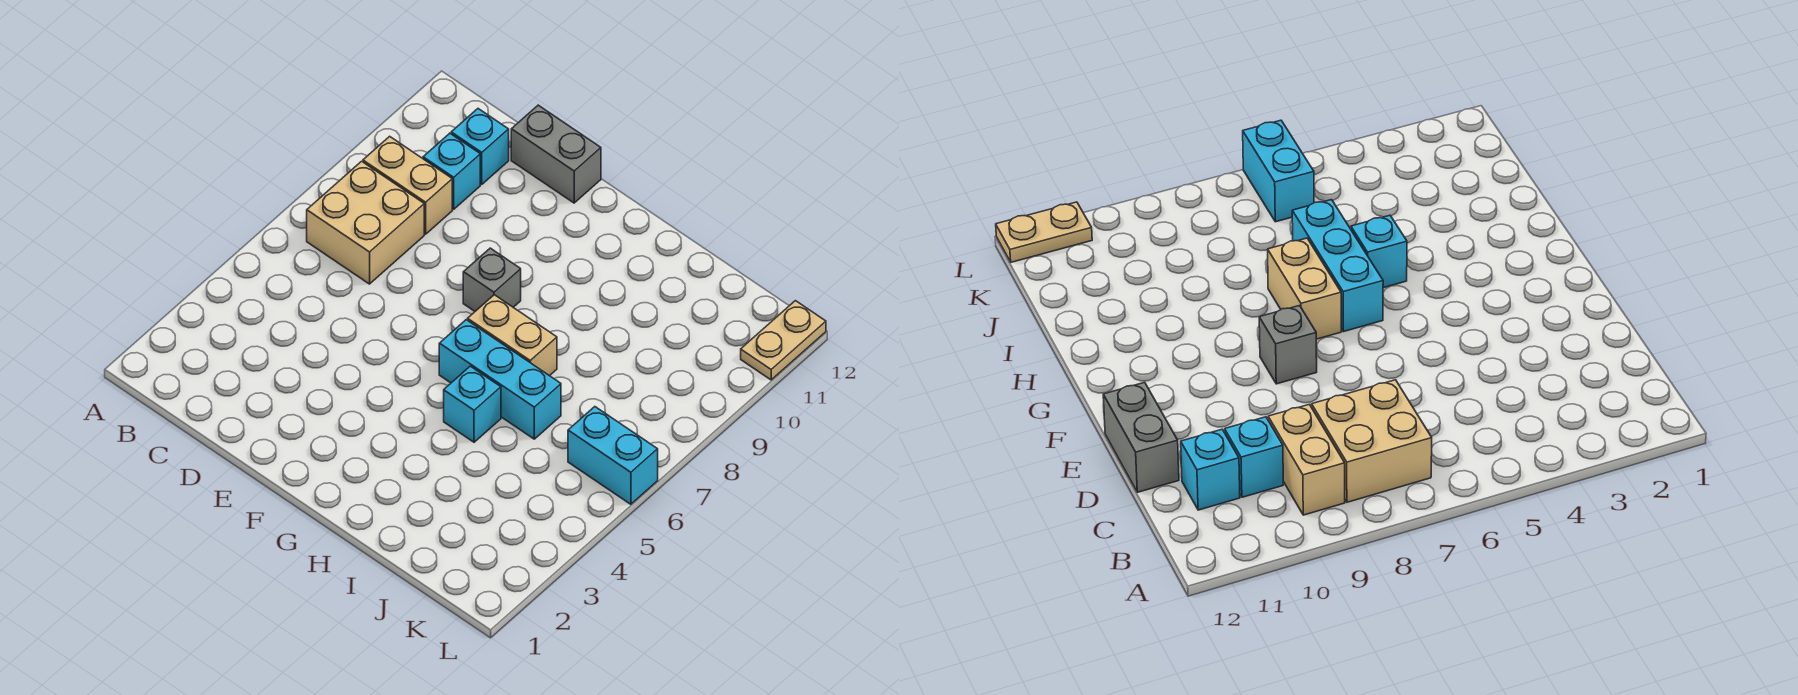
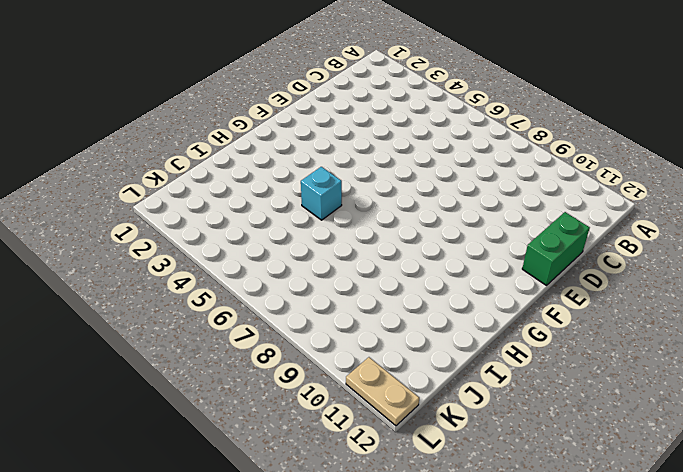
green 1x2 brick [522,212,590,285] -> grey 1x2 brick [511,105,601,203]
none -> tan 2x2 brick [307,161,424,284]
none -> tan 1x2 brick [363,136,452,234]

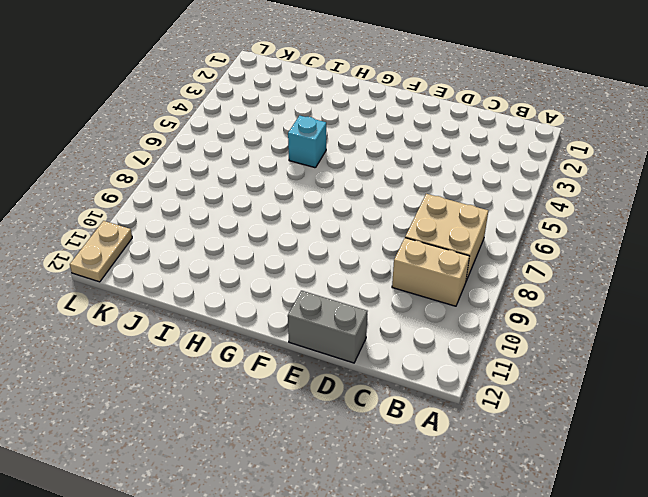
none -> cyan 1x1 brick [423,133,480,209]
none -> cyan 1x1 brick [451,109,509,184]

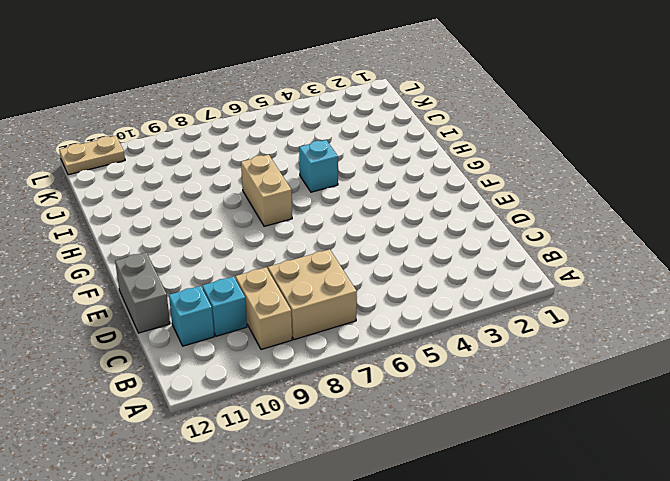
none -> grey 1x1 brick [463,248,521,311]
none -> cyan 1x3 brick [439,320,561,439]

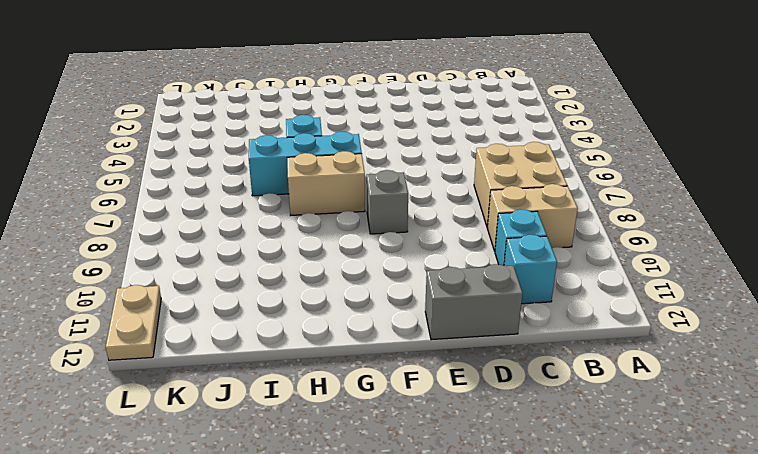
none -> cyan 1x2 brick [568,407,658,504]

